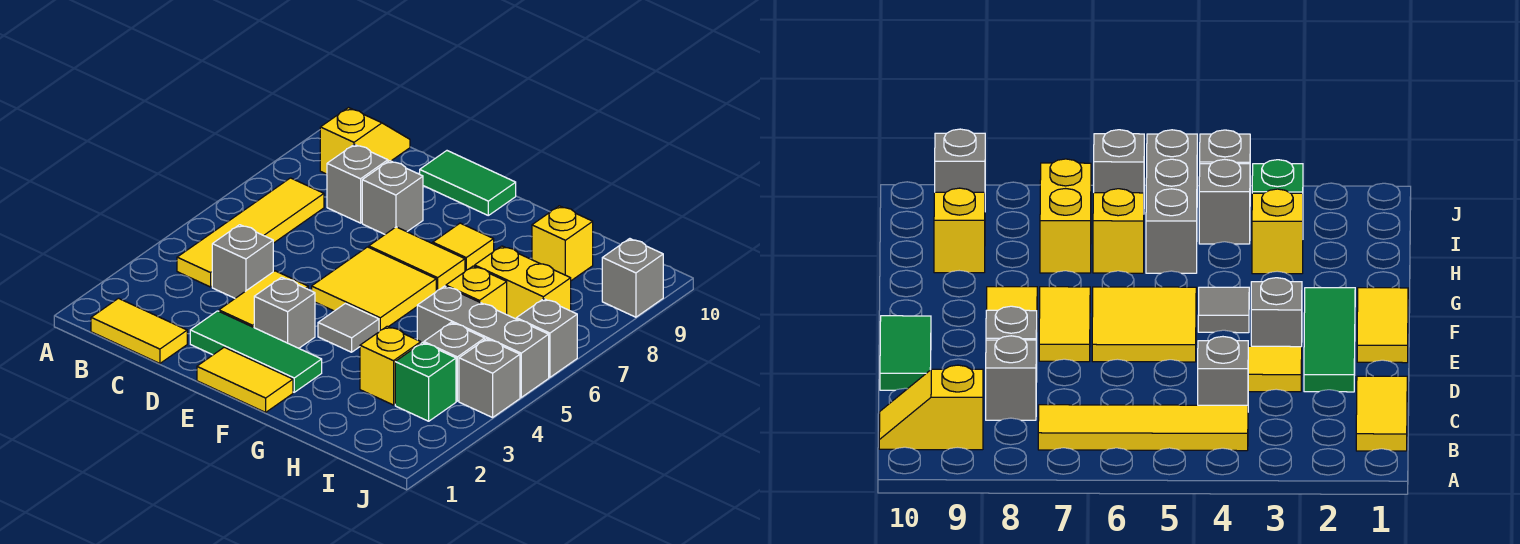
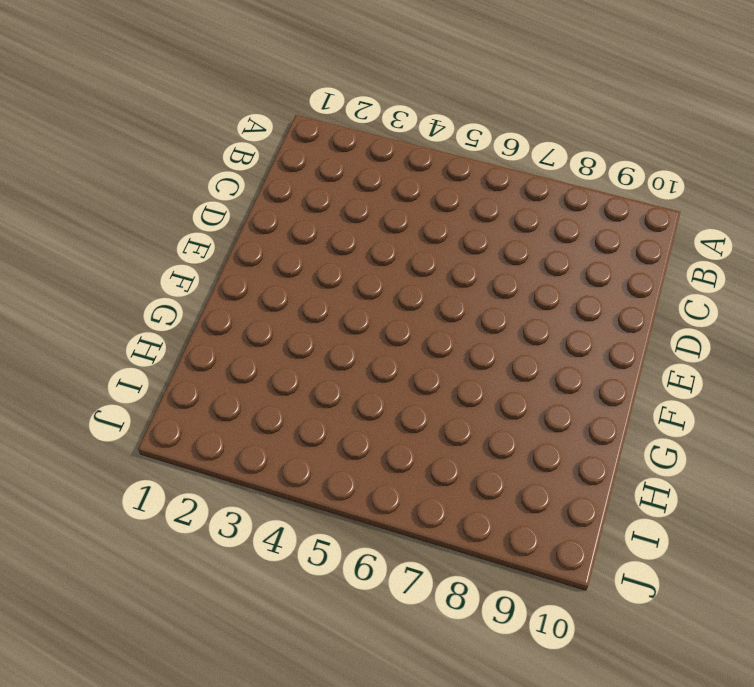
none -> yellow 1x2 tile [91,298,187,364]
none -> yellow 1x4 tile [177,178,324,287]
none -> yellow 1x2 slope [320,108,410,174]

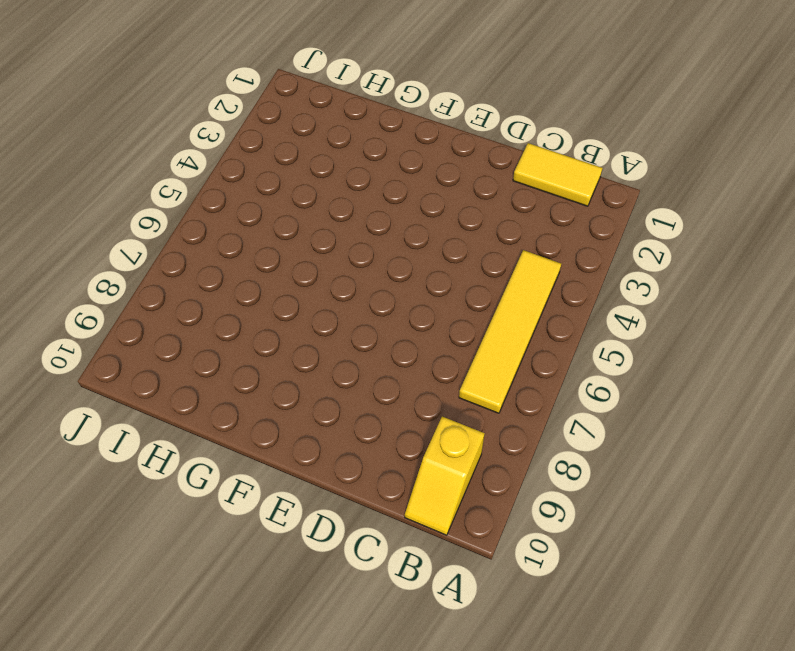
none -> grey 1x1 brick [212,225,273,298]
none -> grey 1x1 brick [327,144,388,223]
none -> green 1x3 tile [190,311,322,392]

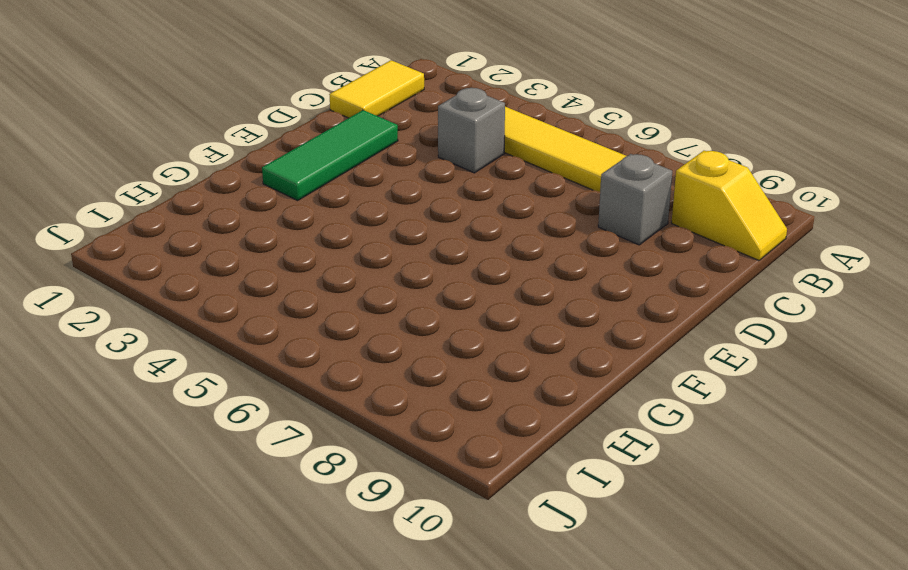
none -> yellow 1x2 tile [219,271,308,327]
none -> grey 1x1 brick [362,161,423,234]
none -> green 1x2 tile [420,151,516,215]

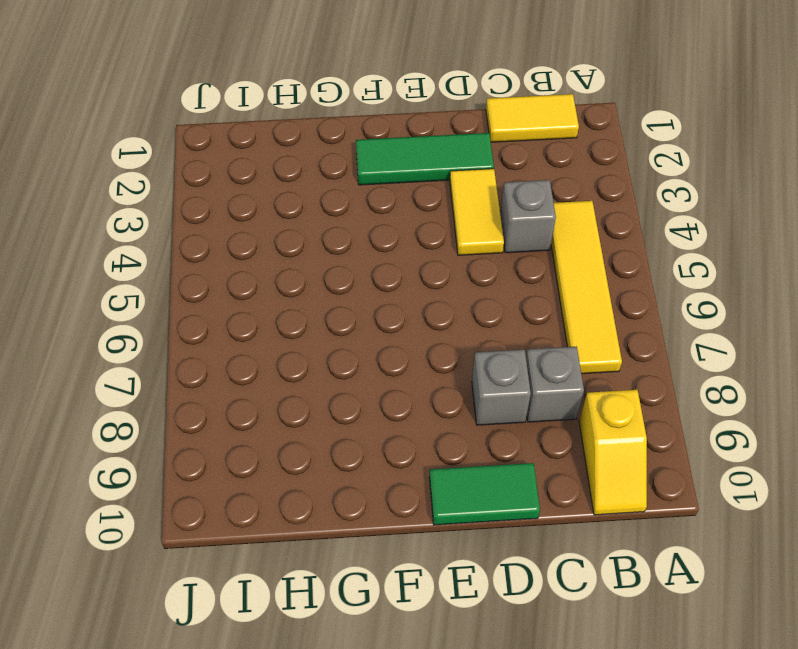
none -> yellow 1x2 tile [197,347,293,412]
none -> grey 1x1 brick [254,277,315,348]
none -> yellow 2x2 tile [312,247,436,331]

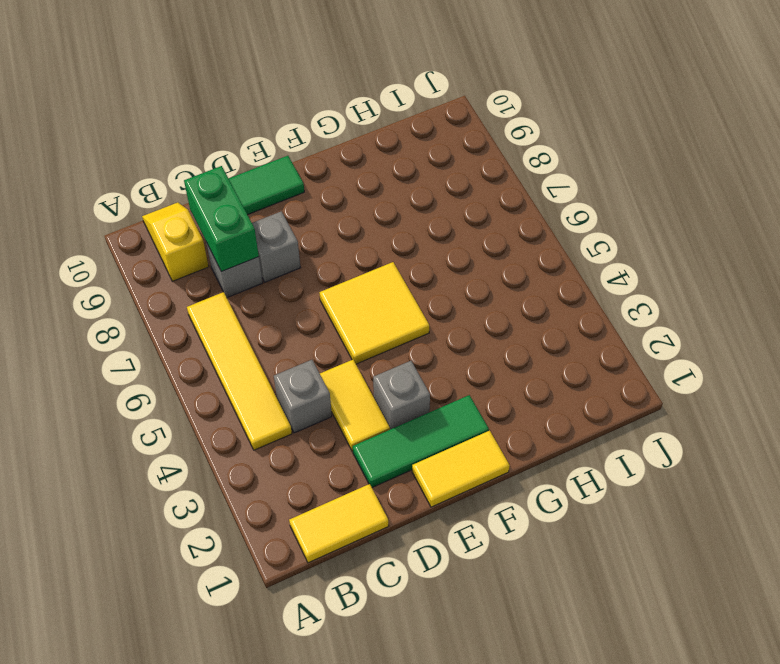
green 1x2 brick [184,166,259,272] -> none
none -> yellow 1x2 tile [369,227,465,291]
none -> grey 1x1 tile [318,304,379,352]
none -> yellow 1x1 tile [433,223,494,271]

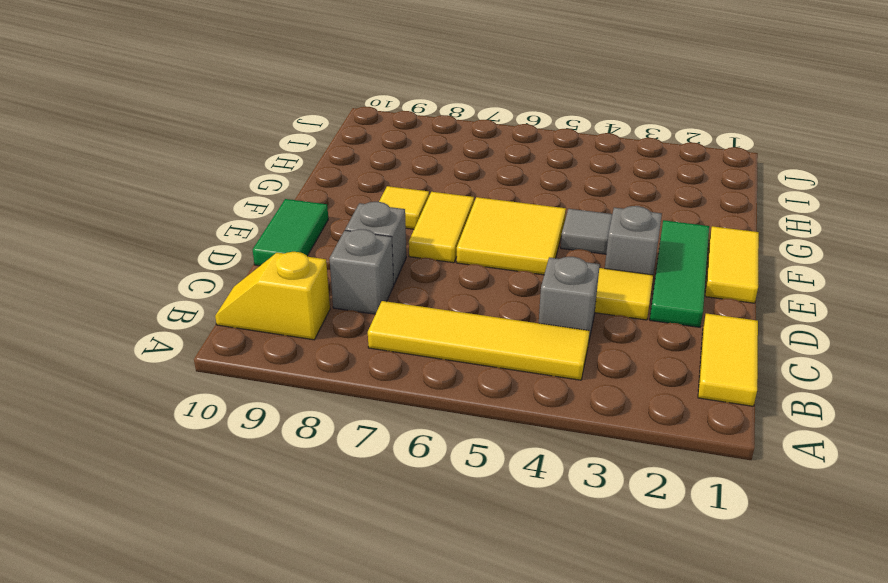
none -> yellow 1x1 brick [360,326,421,405]
none -> grey 1x3 brick [417,286,549,397]
none -> yellow 1x1 brick [446,266,507,315]

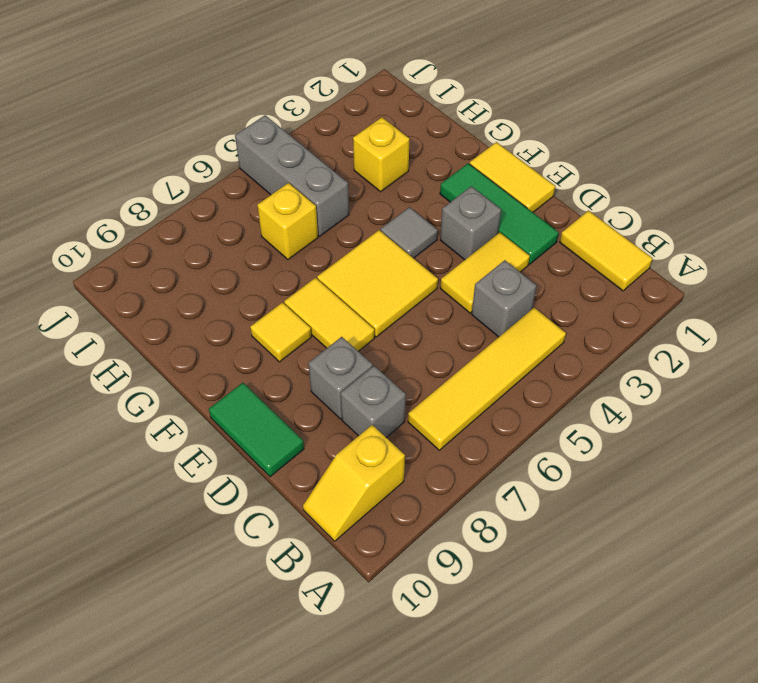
none -> yellow 1x2 brick [475,246,571,319]
none -> yellow 1x1 brick [532,206,593,281]
none -> green 1x1 brick [395,343,456,421]

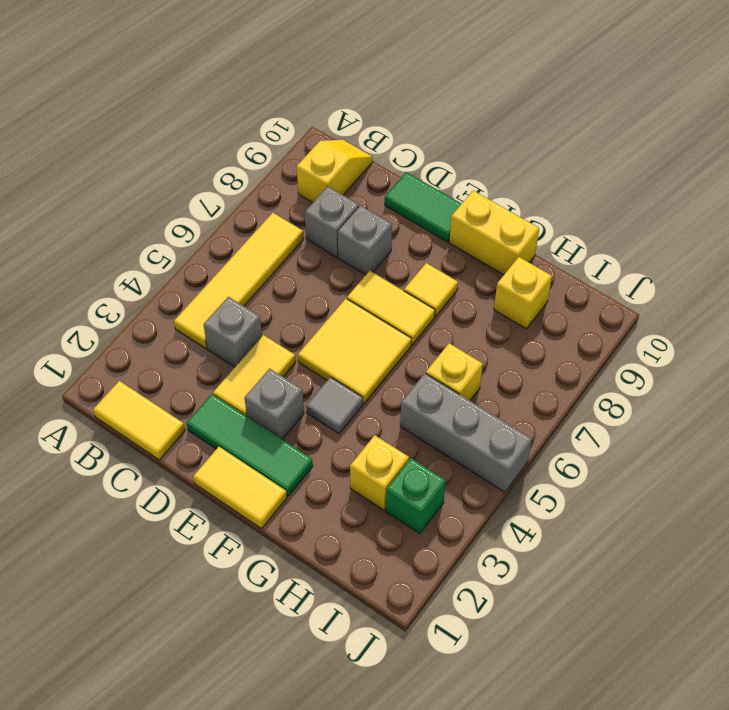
yellow 1x2 brick [449,191,539,275] -> yellow 1x2 brick moved to [475,246,571,319]
none -> grey 1x1 brick [424,323,485,401]
none -> grey 1x1 brick [459,339,520,418]
none -> grey 1x1 brick [516,299,577,377]

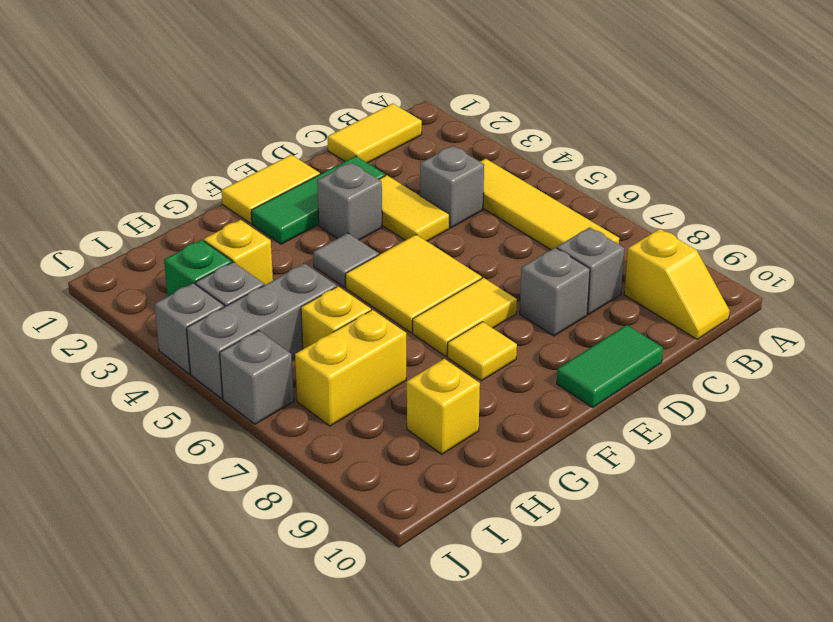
none -> grey 1x1 brick [602,239,663,317]

